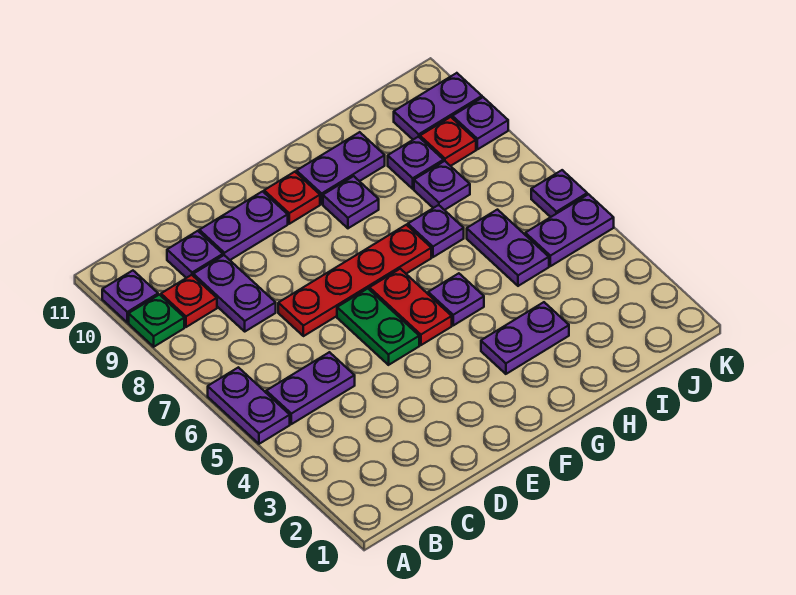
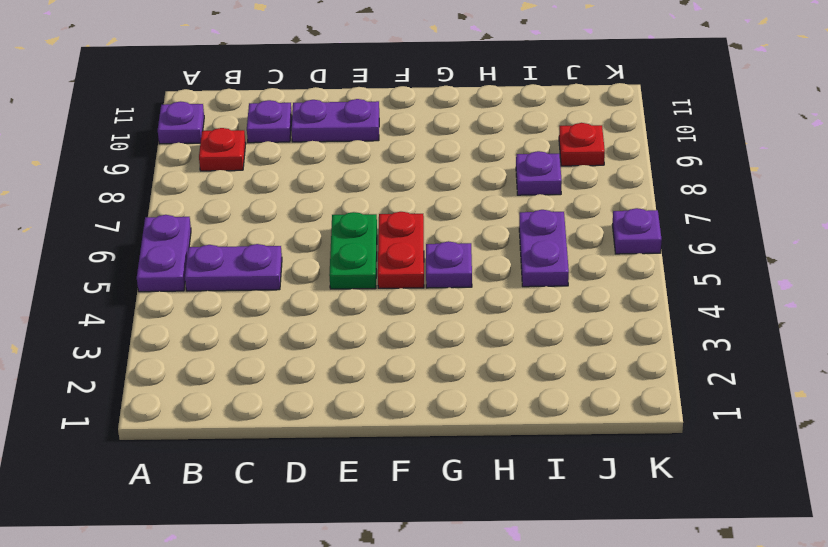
none -> green 1x1 plate [129,295,184,347]
none -> purple 1x2 plate [193,255,276,331]
none -> red 1x4 plate [278,225,431,336]

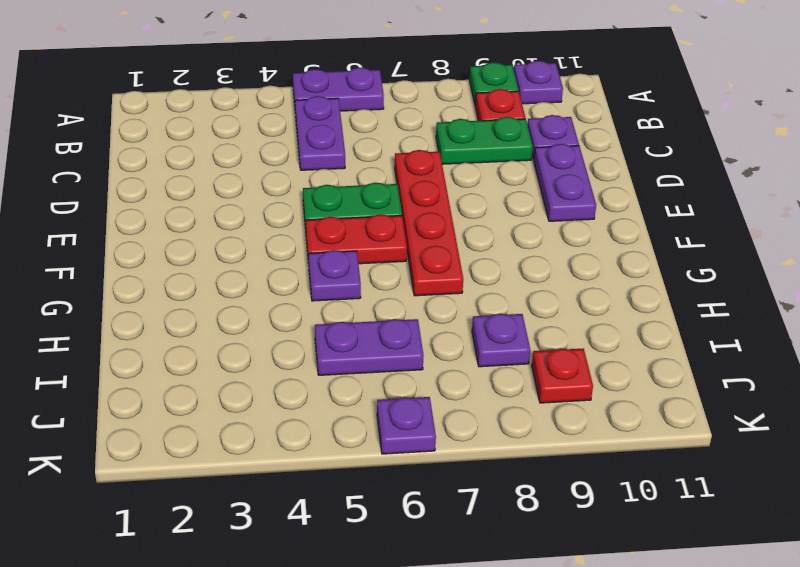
green 1x2 plate [436,117,533,164] -> purple 1x2 plate [193,255,276,331]
none -> red 1x1 plate [264,172,320,224]
none -> purple 1x2 plate [481,302,569,374]
none -> purple 1x1 plate [323,176,379,228]

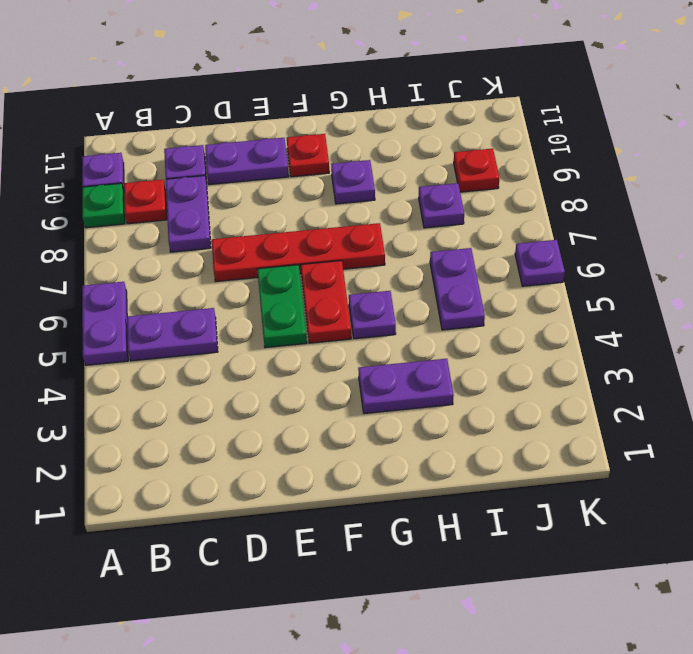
none -> purple 1x2 plate [297,132,385,204]
none -> purple 1x1 plate [408,205,464,257]
none -> purple 1x1 plate [388,137,444,189]

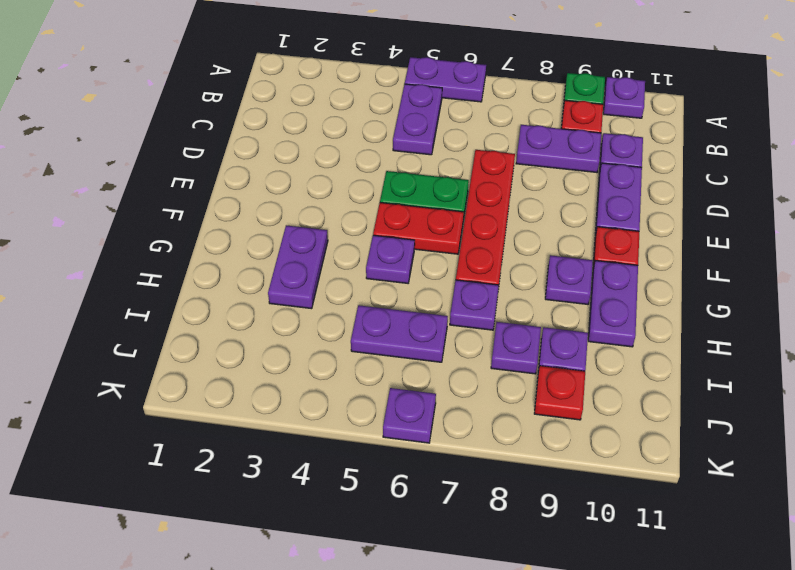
none -> purple 1x2 plate [525,194,614,266]
none -> purple 1x2 plate [394,73,482,140]
none -> purple 1x1 plate [452,97,508,149]

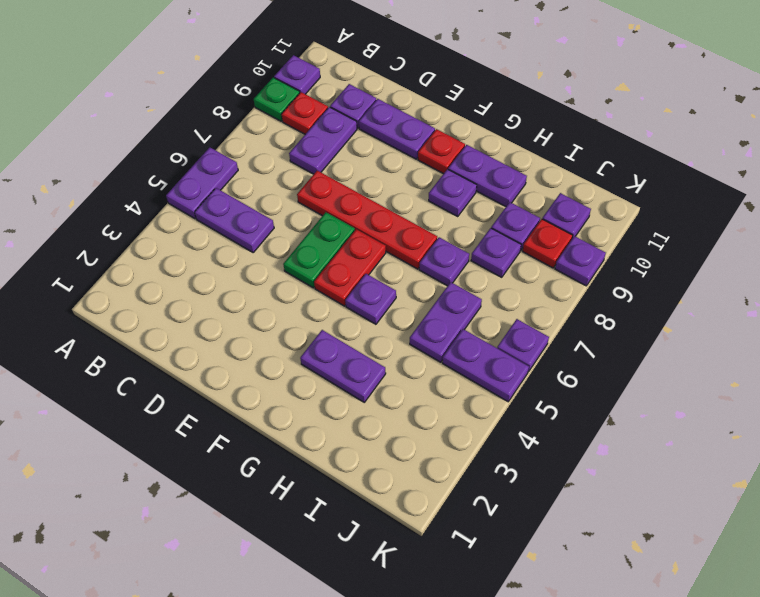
purple 1x1 plate [542,193,591,239] -> purple 1x2 plate [394,73,482,140]

